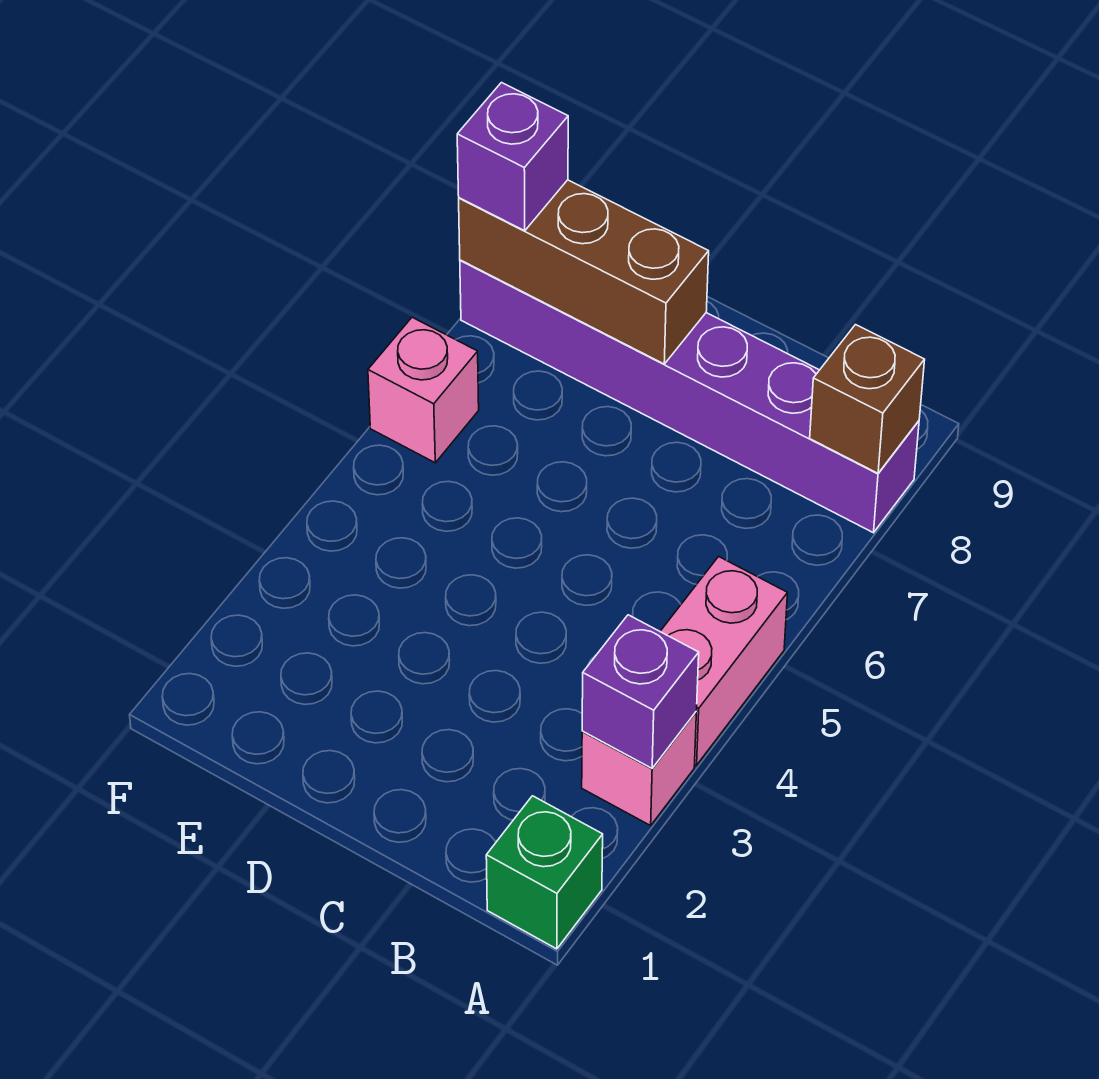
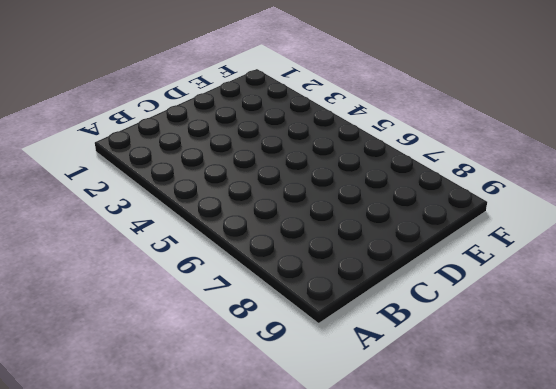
none -> green 1x1 brick [486,796,603,949]
none -> pink 1x1 brick [582,712,696,826]

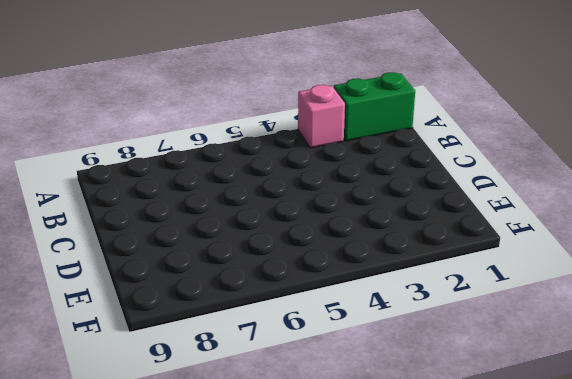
green 1x2 brick [334,72,415,141] -> green 1x1 brick [486,796,603,949]
none -> pink 1x2 brick [660,557,788,765]
none -> purple 1x6 brick [460,260,919,533]

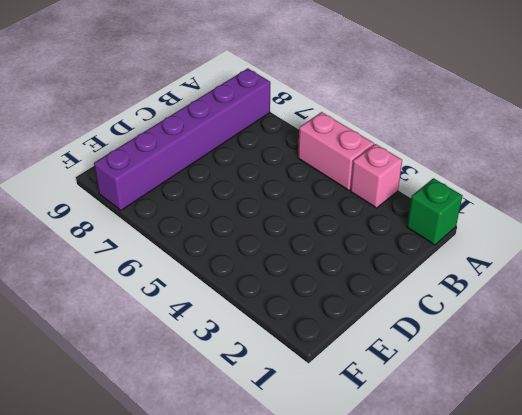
none -> pink 1x1 brick [368,317,479,463]
none -> purple 1x1 brick [582,615,699,768]

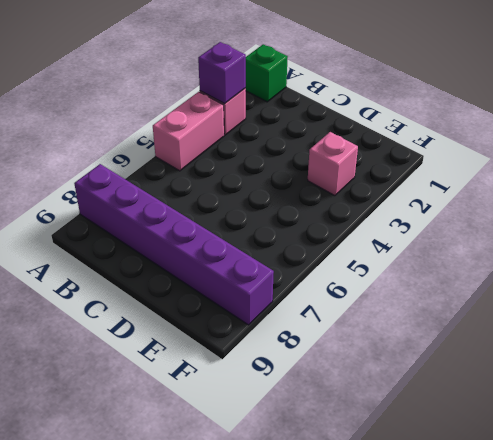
pink 1x1 brick [308,132,358,196] -> pink 1x1 brick moved to [368,317,479,463]
none -> brown 1x1 brick [810,325,925,473]
none -> brown 1x3 brick [459,180,709,364]

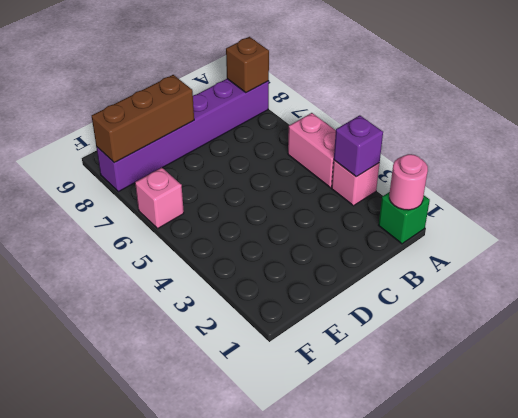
pink 1x1 round brick [389,154,428,210] -> none
none -> purple 1x1 brick [457,83,568,231]

